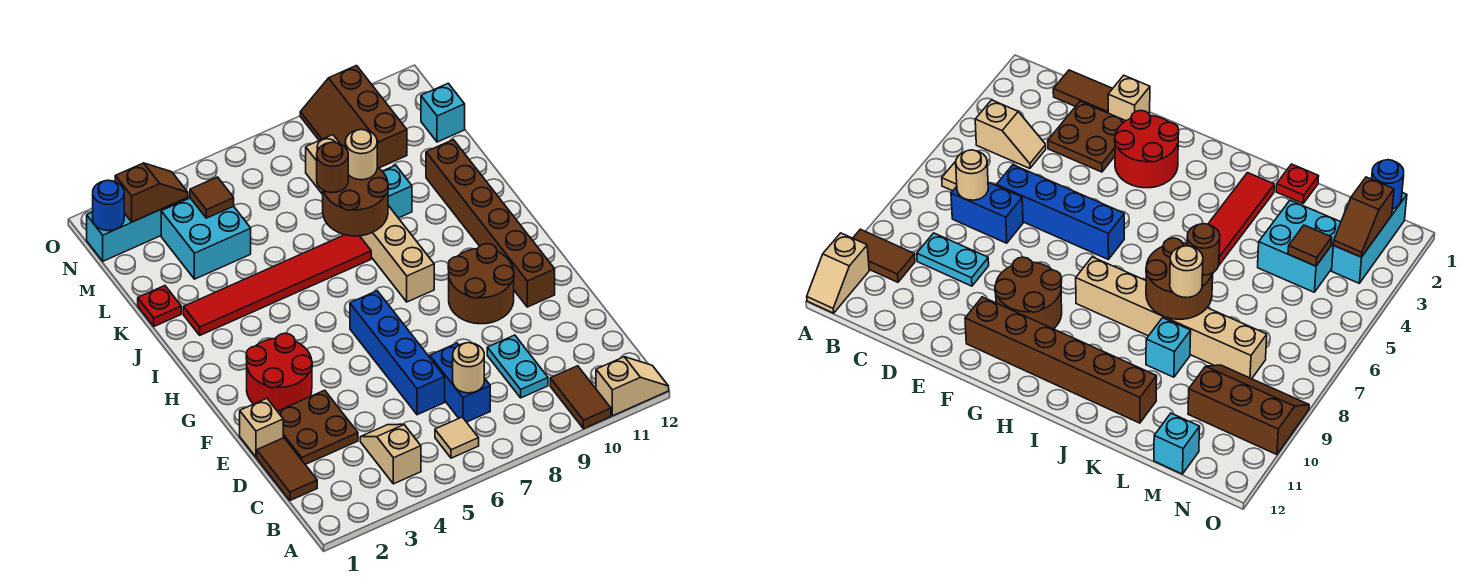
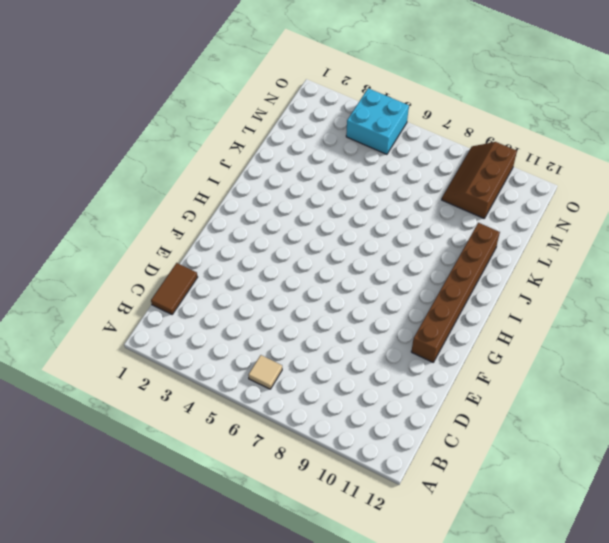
cyan 2x2 brick [346,88,409,154] -> cyan 2x2 brick moved to [161,198,251,279]
none -> brown 1x2 tile [550,366,611,429]
none -> tan 1x2 slope [596,357,669,416]
none -> tan 1x2 slope [360,424,421,484]

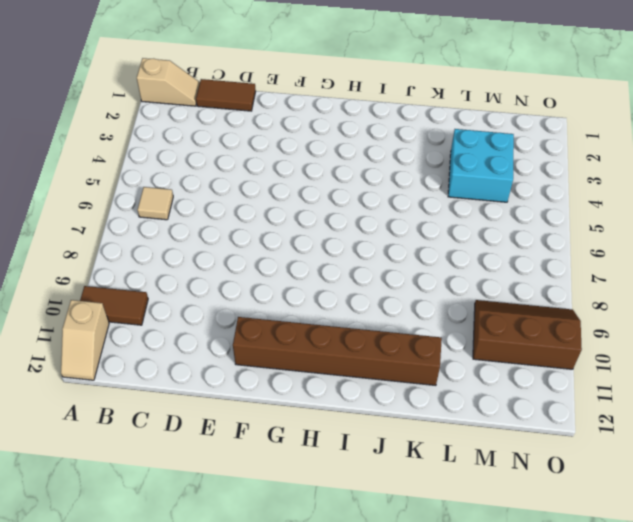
tan 1x2 slope [137,58,200,106] -> tan 1x2 slope moved to [360,424,421,484]
none -> blue 1x2 brick [430,343,490,422]
none -> cyan 1x2 plate [487,335,548,398]
none -> brown 2x2 plate [278,390,358,465]

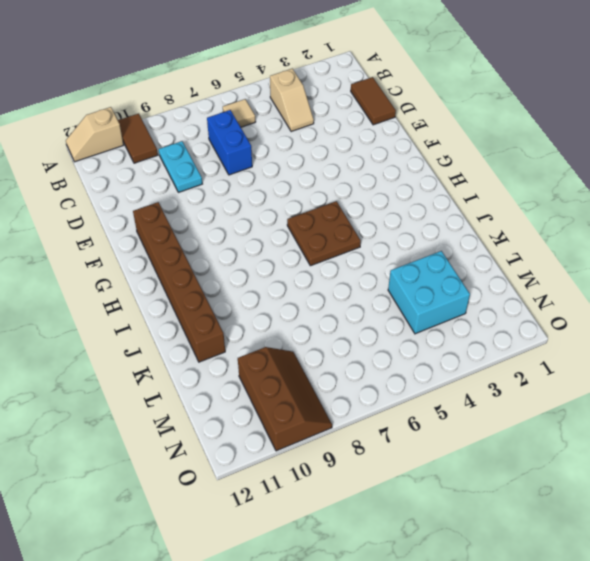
brown 2x2 plate [287,201,361,266] -> brown 2x2 plate moved to [278,390,358,465]
none -> blue 1x4 brick [350,291,445,415]
none -> tan 1x1 brick [240,398,283,457]
none -> red 2x2 round brick [246,333,312,411]

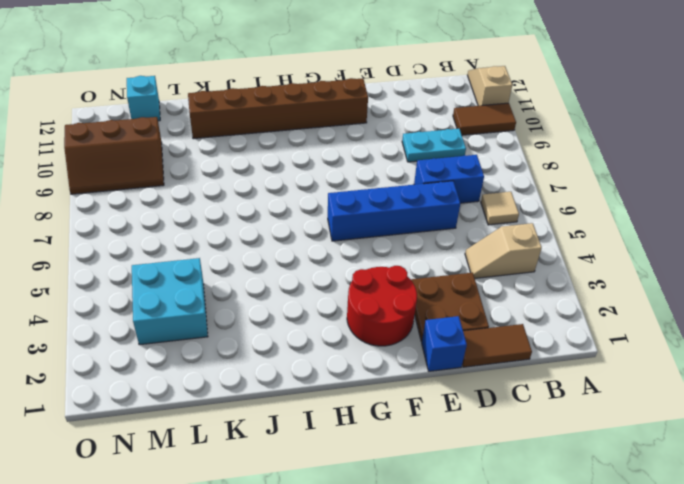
blue 1x1 brick [422,316,467,371] -> tan 1x1 brick [240,398,283,457]
none -> brown 2x2 round brick [448,244,514,324]
none -> tan 1x6 brick [306,135,434,302]
none -> red 1x6 tile [183,235,371,335]

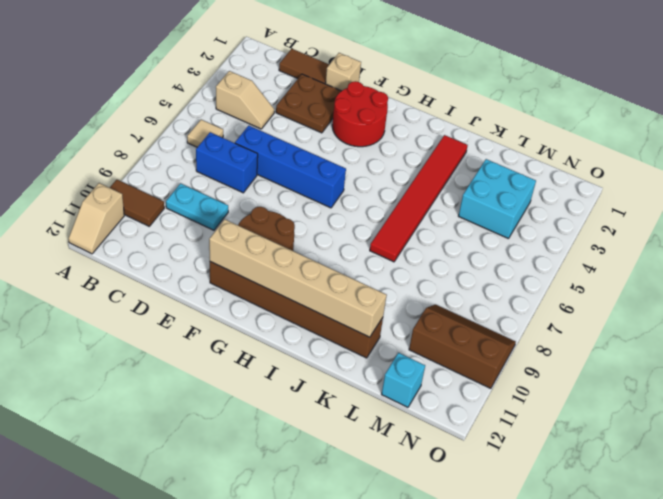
tan 1x6 brick [209,219,387,337] -> tan 1x6 brick moved to [306,135,434,302]
none -> red 1x1 plate [138,286,181,326]
none -> cyan 1x1 brick [382,165,412,218]
none -> cyan 1x3 brick [87,198,188,261]

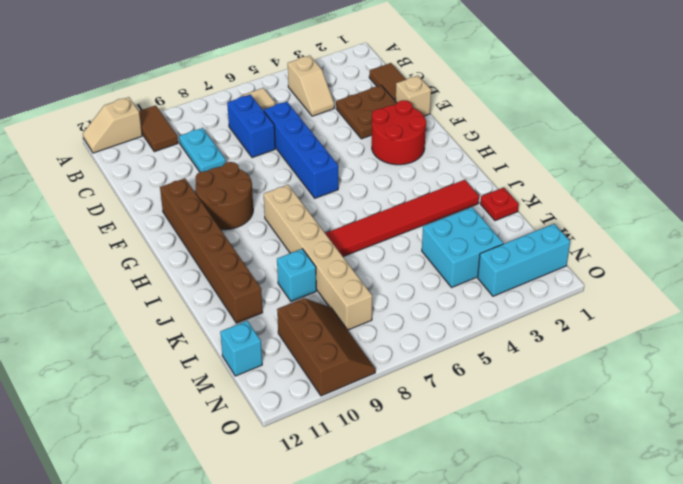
none -> tan 1x1 round brick [453,343,484,393]
none -> brown 2x2 round brick [323,167,388,236]
none -> brown 1x1 tile [190,177,234,218]

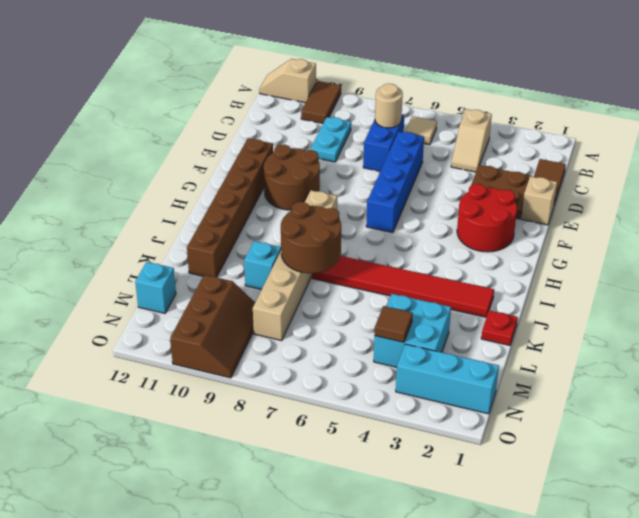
none -> blue 1x1 round brick [93,180,124,231]
none -> brown 1x2 slope [115,163,188,222]
none -> brown 1x1 round brick [317,142,348,193]

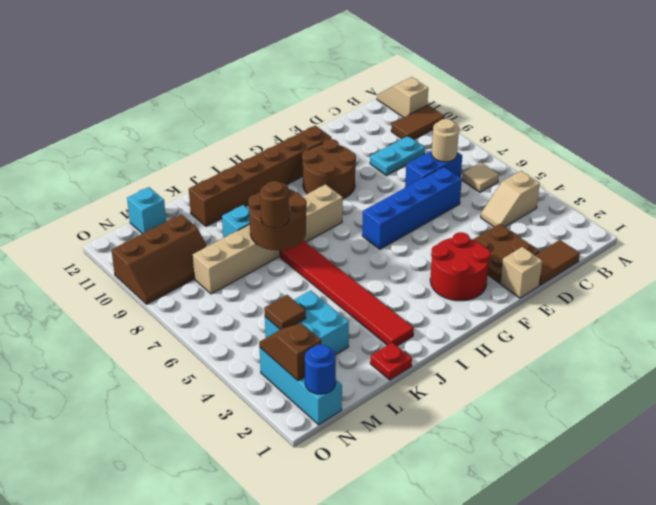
none -> tan 1x1 round brick [345,129,377,180]

